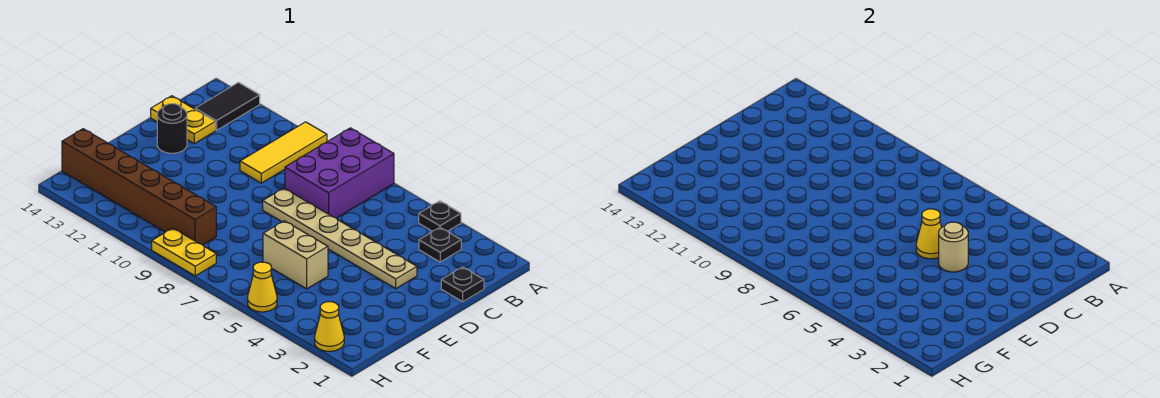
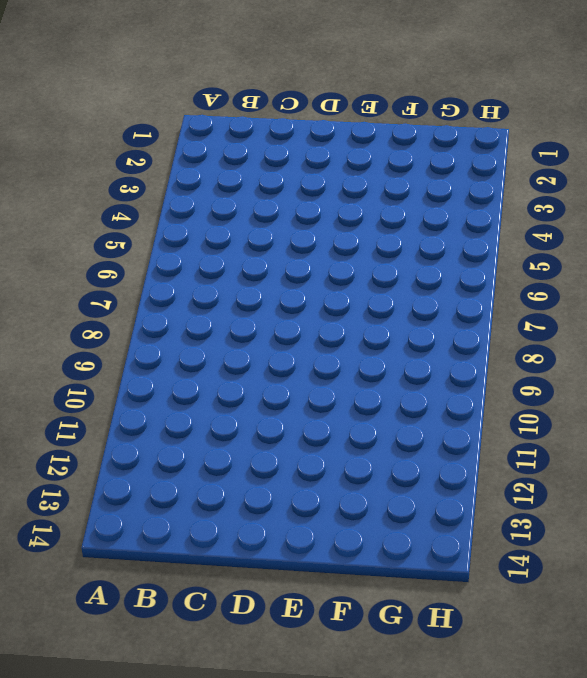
none -> black 1x1 plate [419,201,461,231]
none -> purple 2x3 brick [285,128,394,218]
none -> yellow 1x3 tile [240,122,327,183]

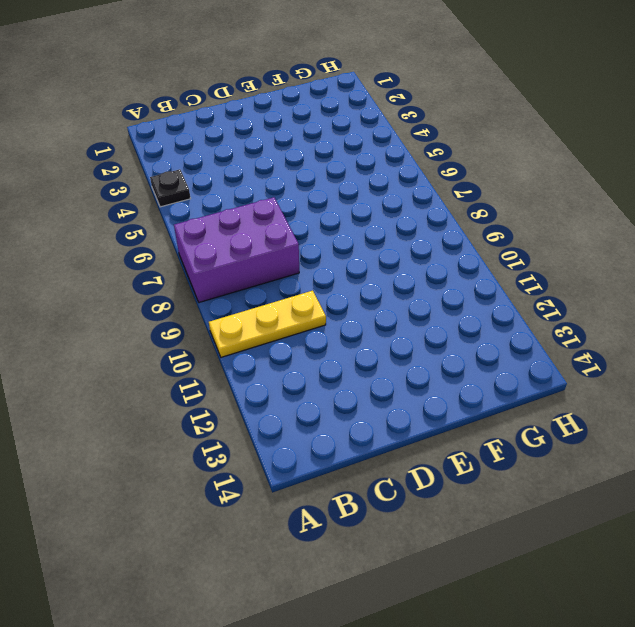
yellow 1x3 plate [209,291,326,357] -> yellow 1x3 tile [240,122,327,183]
none -> black 1x2 tile [195,82,260,130]
none -> black 1x1 plate [419,228,461,262]
none -> black 1x1 plate [441,267,484,302]

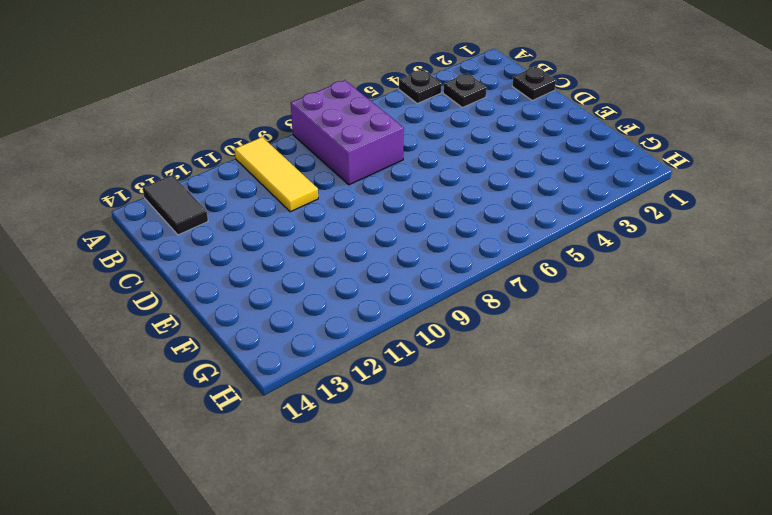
none -> yellow 1x2 plate [151,96,215,144]
none -> tan 1x6 plate [263,188,417,289]
none -> black 1x1 round brick [157,104,187,153]

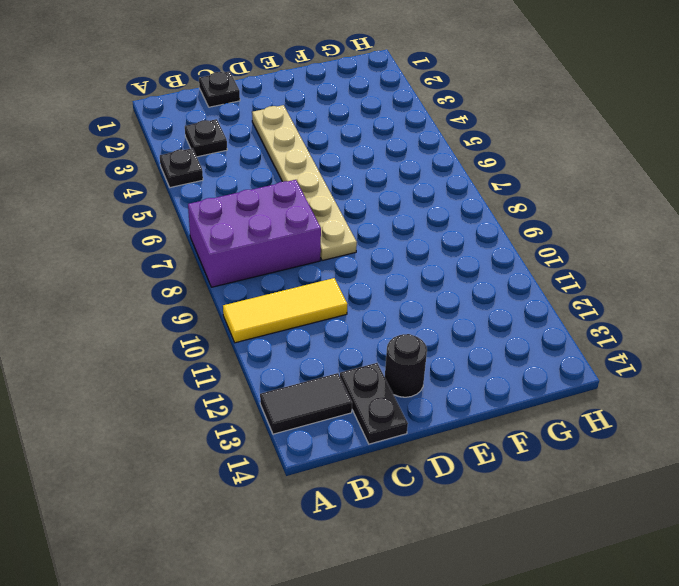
black 1x2 plate [340,363,408,444] -> yellow 1x2 plate [151,96,215,144]
none -> tan 1x2 brick [263,221,328,289]
none -> brown 1x6 brick [62,129,216,245]
none -> yellow 1x1 cone [315,302,344,351]

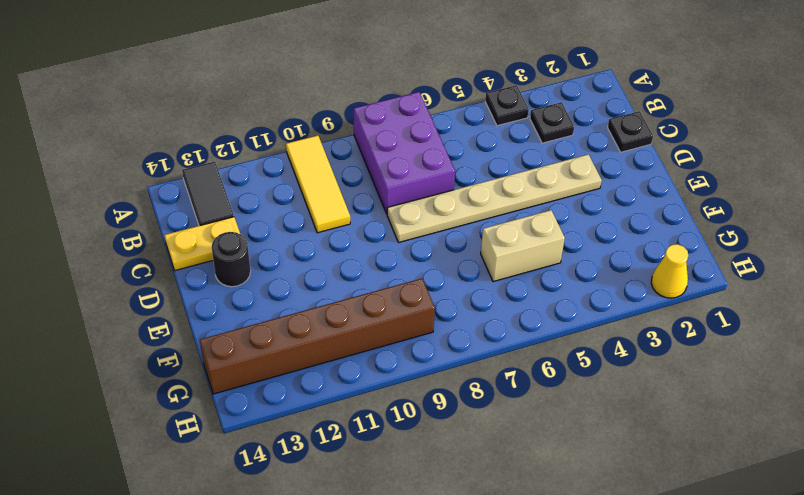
none -> yellow 1x1 cone [248,262,277,312]
none -> yellow 1x2 plate [152,228,216,276]
none -> tan 1x1 round brick [939,222,968,272]

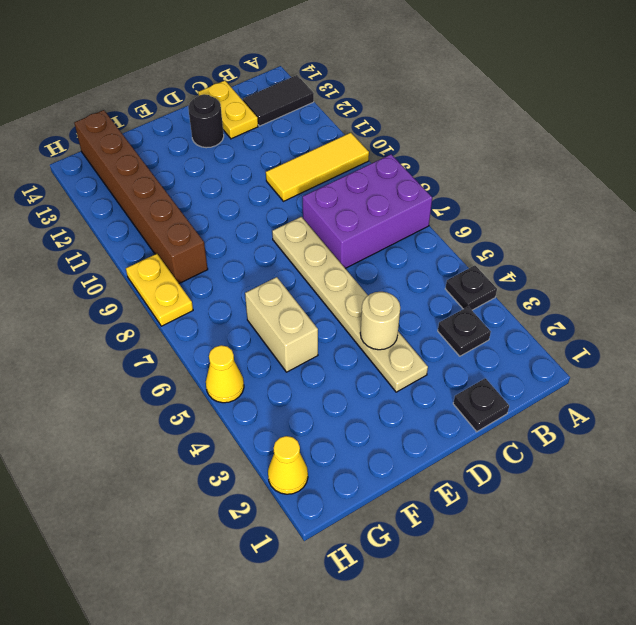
none -> yellow 1x1 cone [916,209,942,259]

